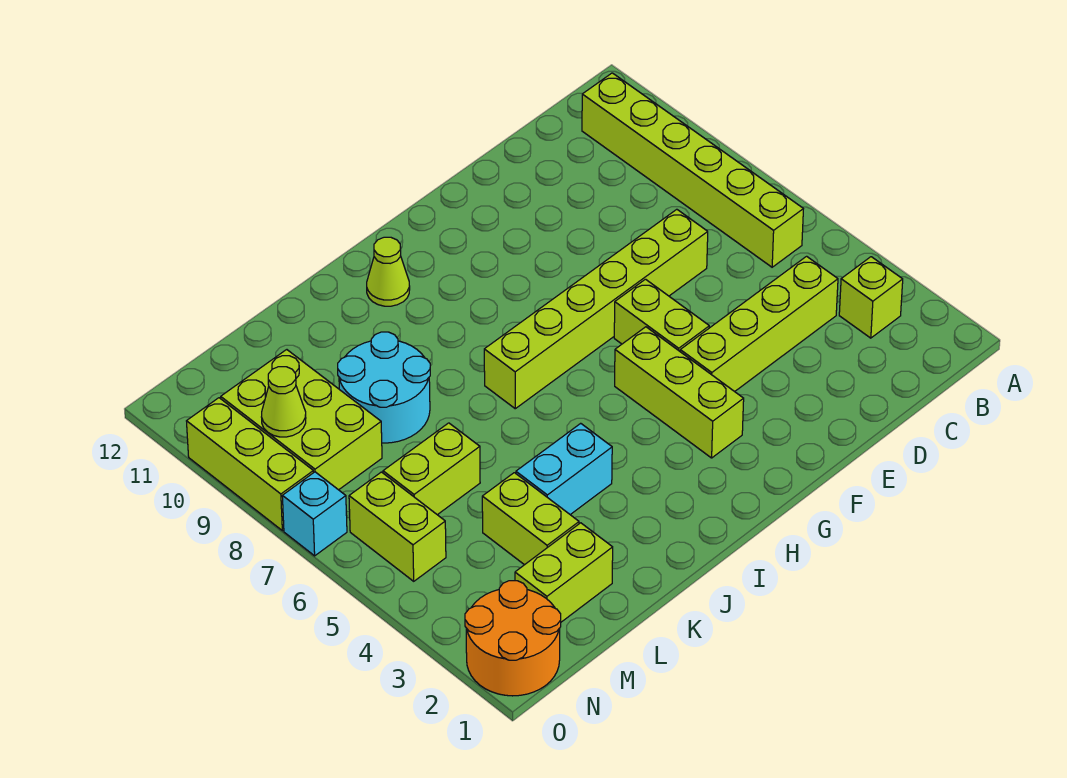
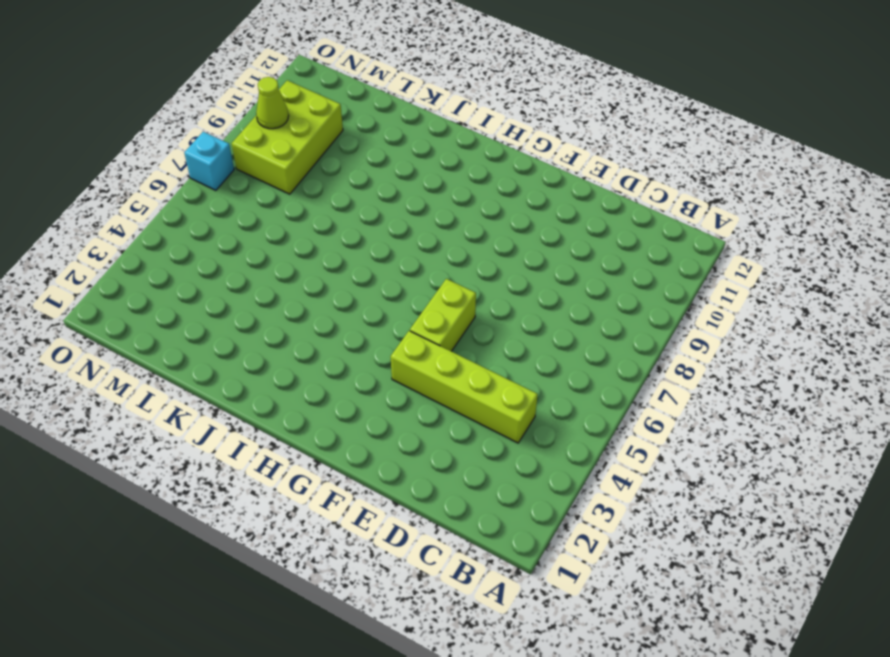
none -> lime 1x1 brick [839,257,903,338]
none -> lime 1x6 brick [582,73,803,267]
none -> lime 1x6 brick [484,209,708,409]

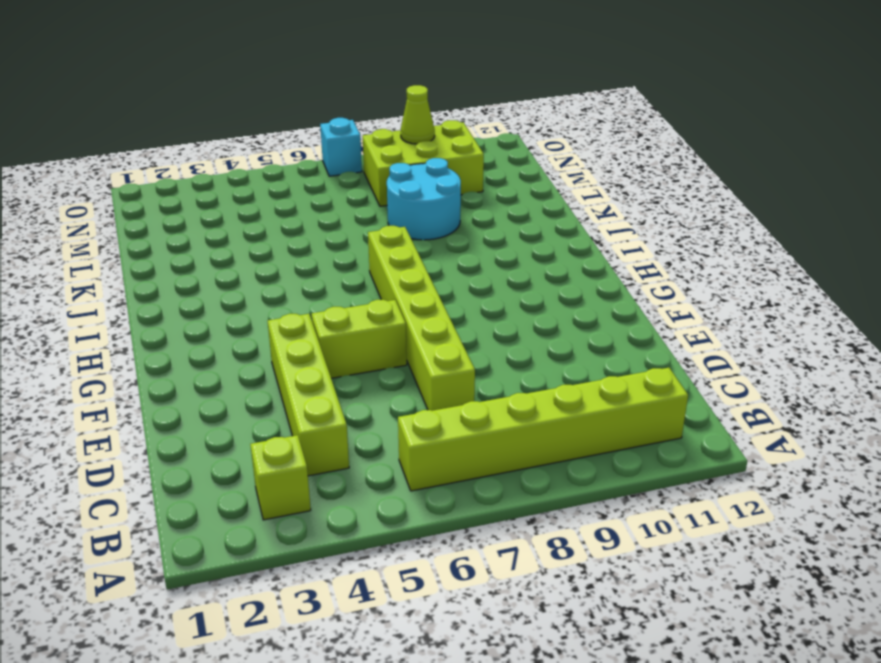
none -> lime 1x3 brick [615,327,744,458]
none -> lime 1x1 cone [367,237,410,306]
none -> cyan 1x2 brick [516,423,612,515]

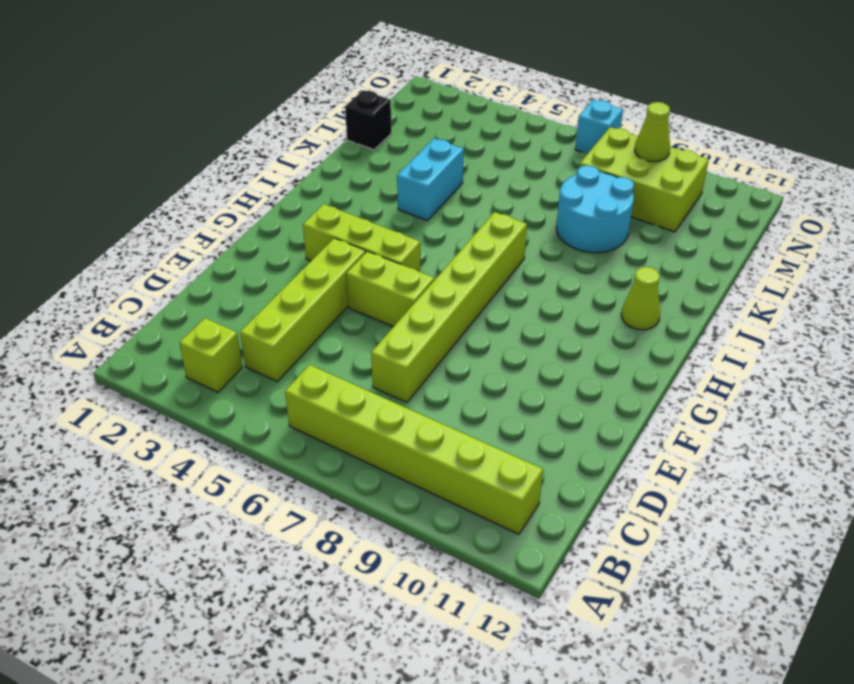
black 1x1 brick [345,90,391,150] -> none
none -> lime 1x2 brick [515,523,613,622]
none -> lime 1x2 brick [482,473,579,565]
none -> lime 1x2 brick [383,423,480,515]

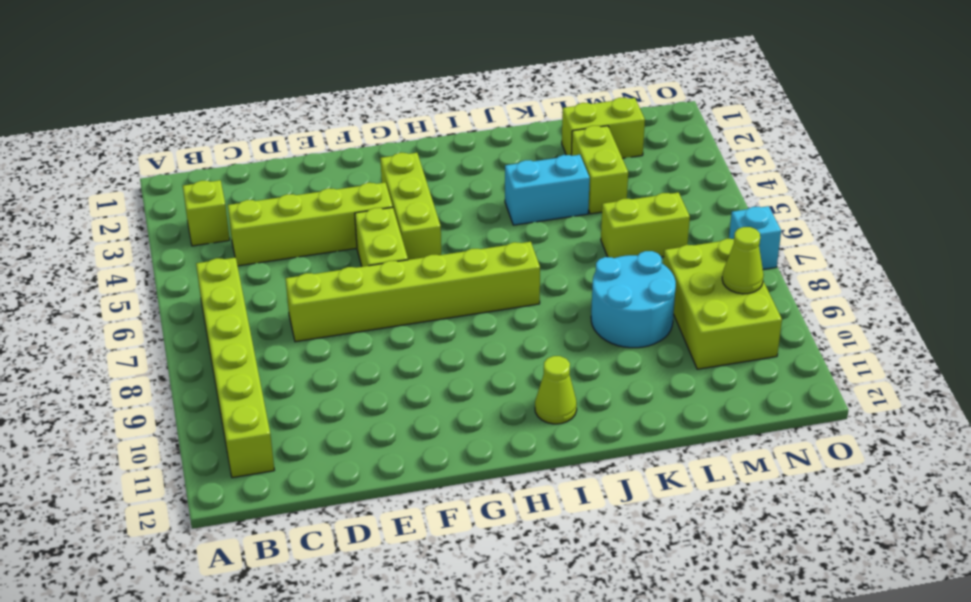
none -> orange 2x2 round brick [465,581,561,696]
none -> lime 1x2 brick [349,472,446,581]
none -> lime 1x3 brick [187,398,314,531]

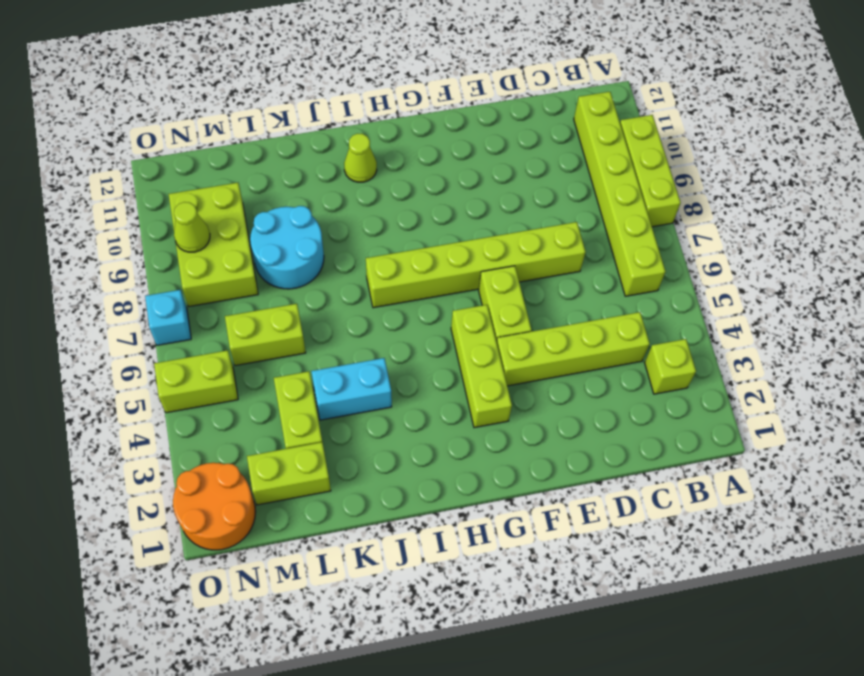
lime 1x3 brick [620,115,681,227] -> lime 1x3 brick moved to [187,398,314,531]
lime 1x2 brick [154,350,238,413] -> lime 1x2 brick turned to [349,472,446,581]

